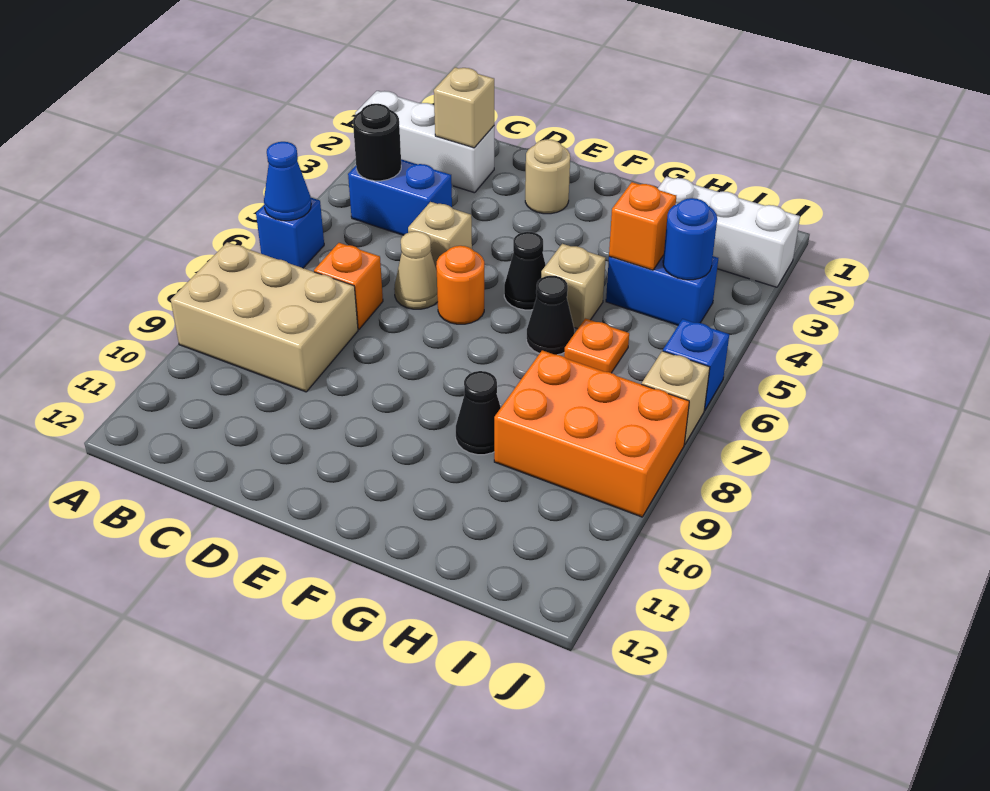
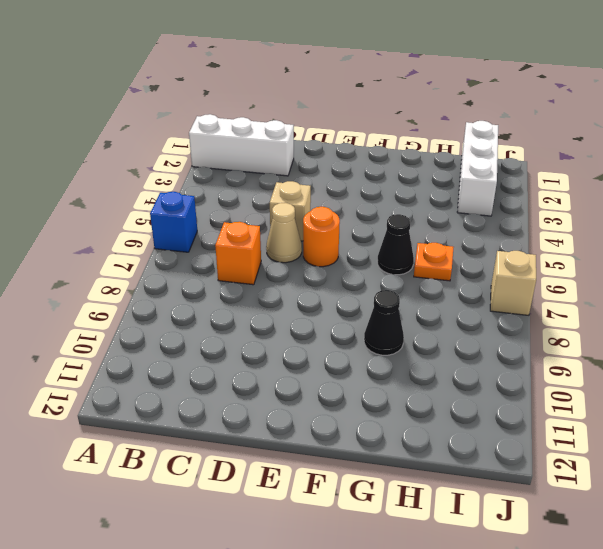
white 1x3 brick [457,121,498,216] -> white 1x3 brick turned to [658,177,800,287]
none -> tan 2x3 brick [171,242,358,392]
none -> blue 1x2 brick [348,159,452,235]
none -> tan 1x1 round brick [525,139,570,214]

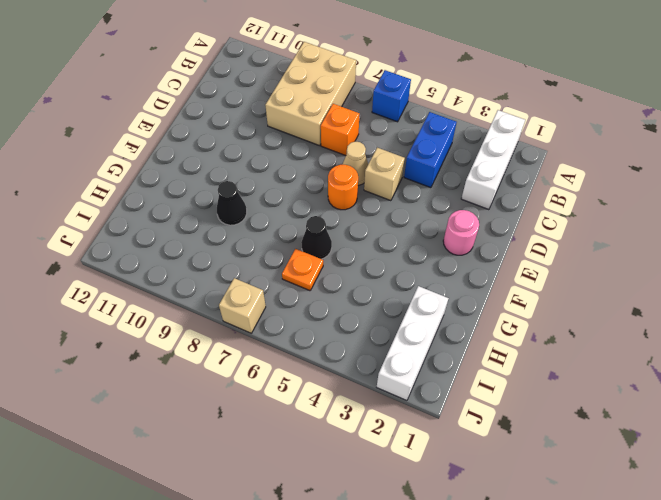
pink 1x1 round brick [443,210,479,255] -> tan 1x1 round brick [525,139,570,214]
none -> black 1x1 cone [504,232,546,310]
none -> tan 1x1 brick [541,244,606,329]
none -> blue 1x2 brick [606,255,718,325]

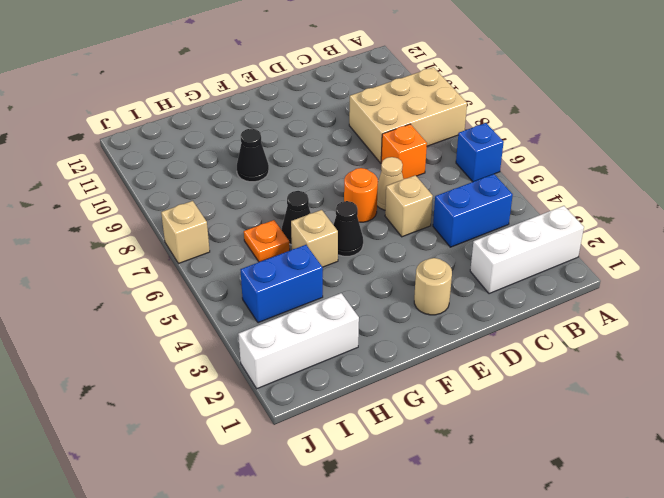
none -> orange 2x3 brick [494,350,689,517]
none -> blue 1x1 brick [663,319,729,410]
none -> blue 1x1 cone [264,142,311,221]

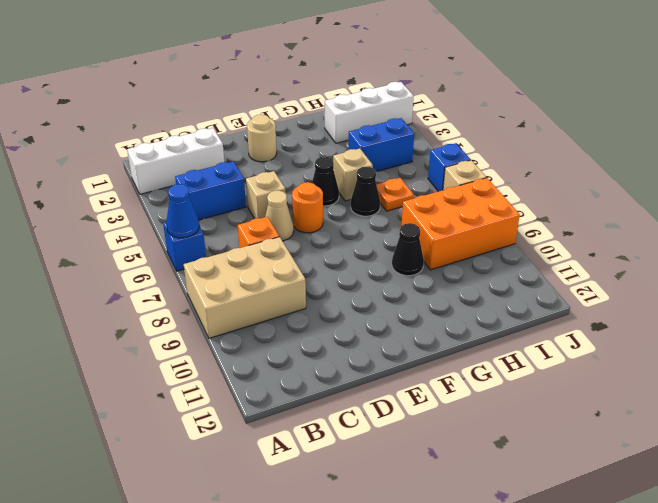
none -> black 1x1 round brick [353,104,401,181]
none -> tan 1x1 brick [434,67,494,148]
none -> orange 1x1 brick [609,182,677,270]

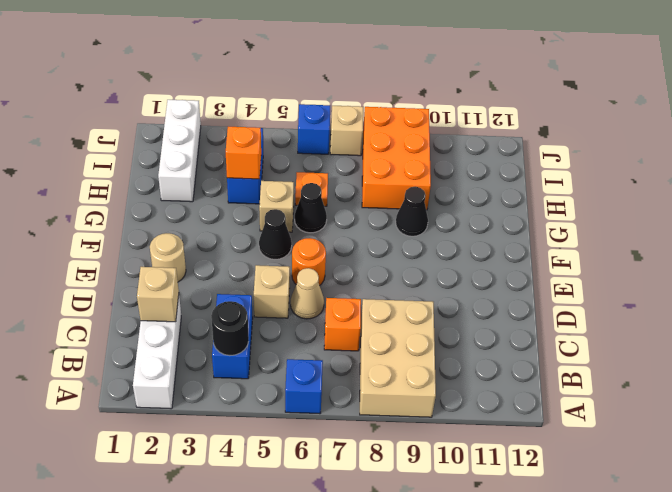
none -> blue 1x1 cone [264,142,311,221]
none -> blue 1x1 round brick [663,198,717,280]

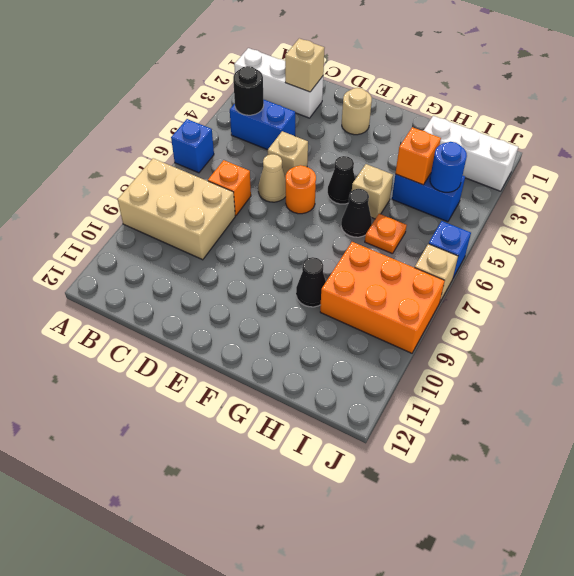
none -> blue 1x1 cone [264,142,311,221]

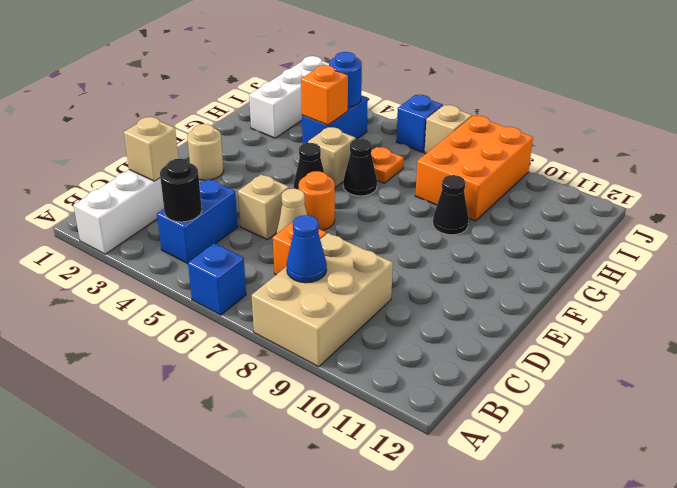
blue 1x1 cone [287,215,327,283] -> blue 1x1 cone moved to [264,142,311,221]

